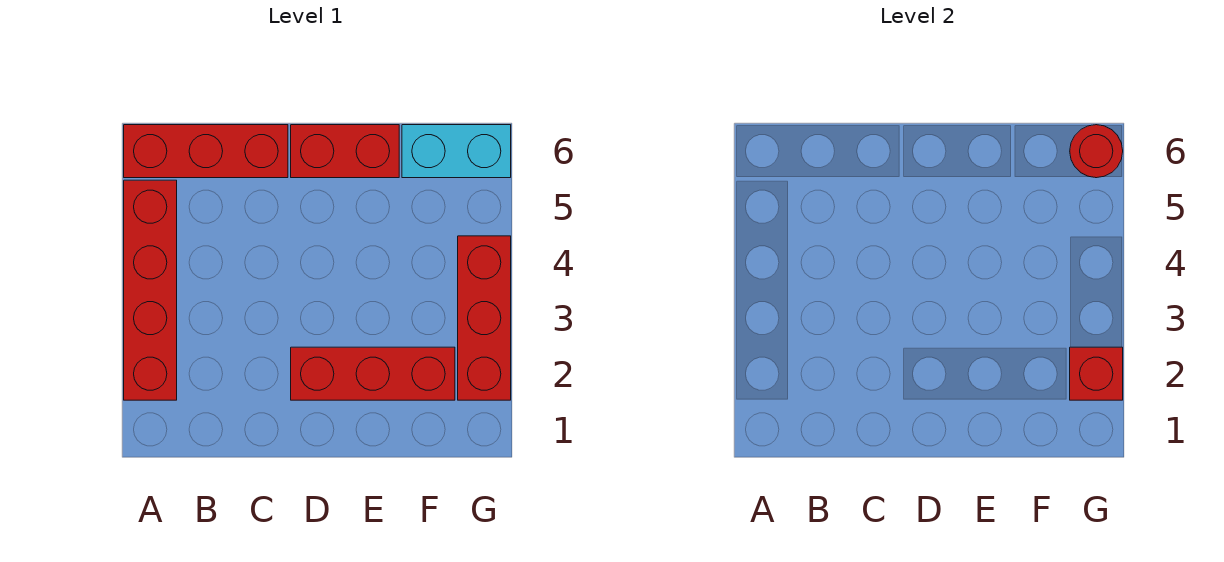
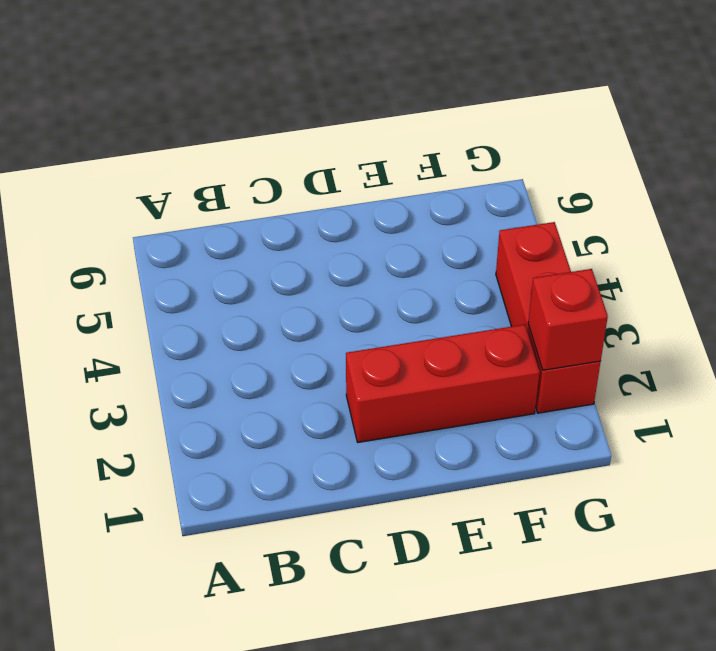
none -> red 1x4 brick [124,180,177,400]
none -> red 1x3 brick [124,125,288,178]

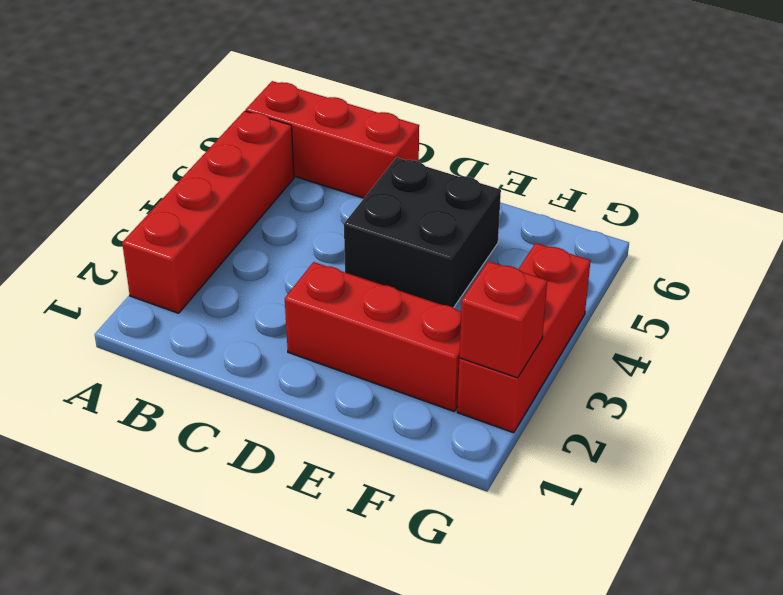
black 2x2 brick [344,158,501,308] -> none
none -> red 1x2 brick [291,125,399,178]
none -> cyan 1x2 brick [402,125,511,178]

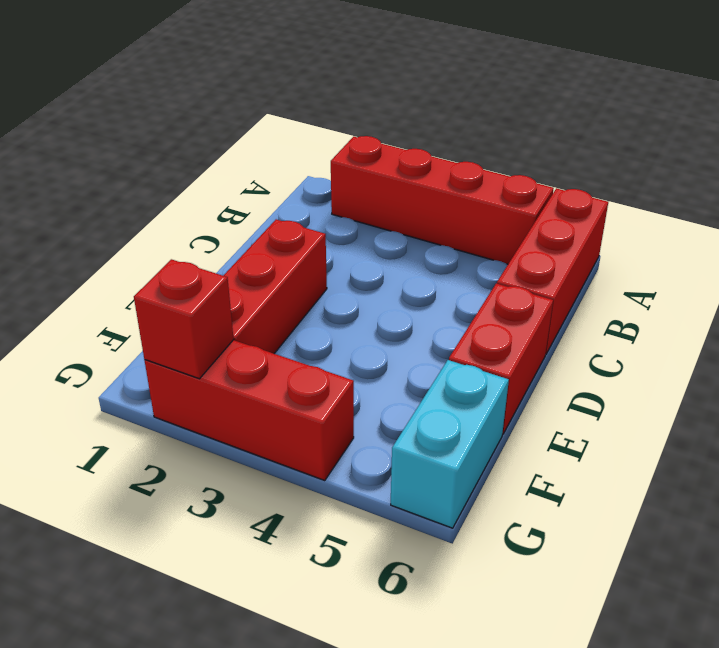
none -> red 1x1 round brick [1070,125,1123,178]

